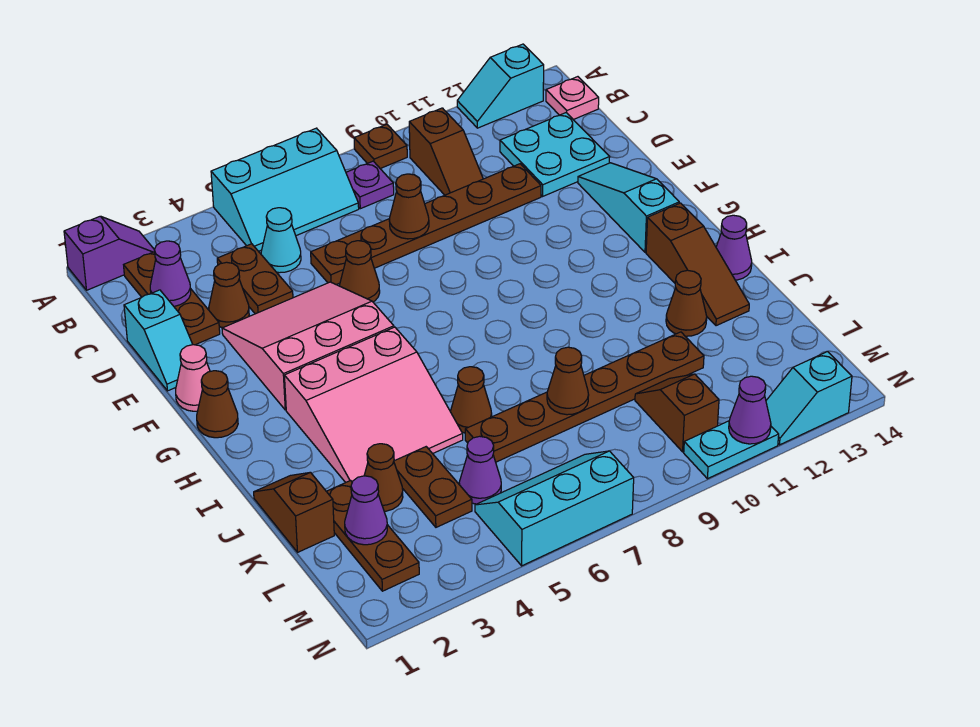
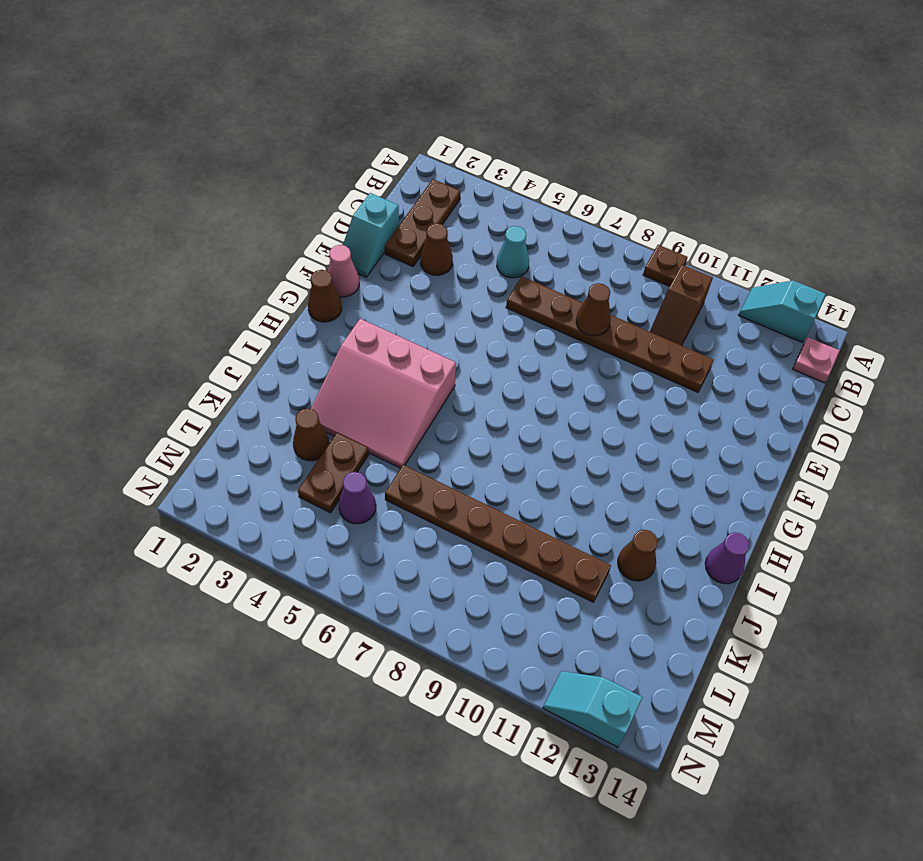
none -> purple 1x2 slope [64,216,155,290]
none -> cyan 2x3 slope [211,128,359,251]
none -> purple 1x1 plate [346,161,394,209]
none -> brown 1x2 plate [217,244,293,314]

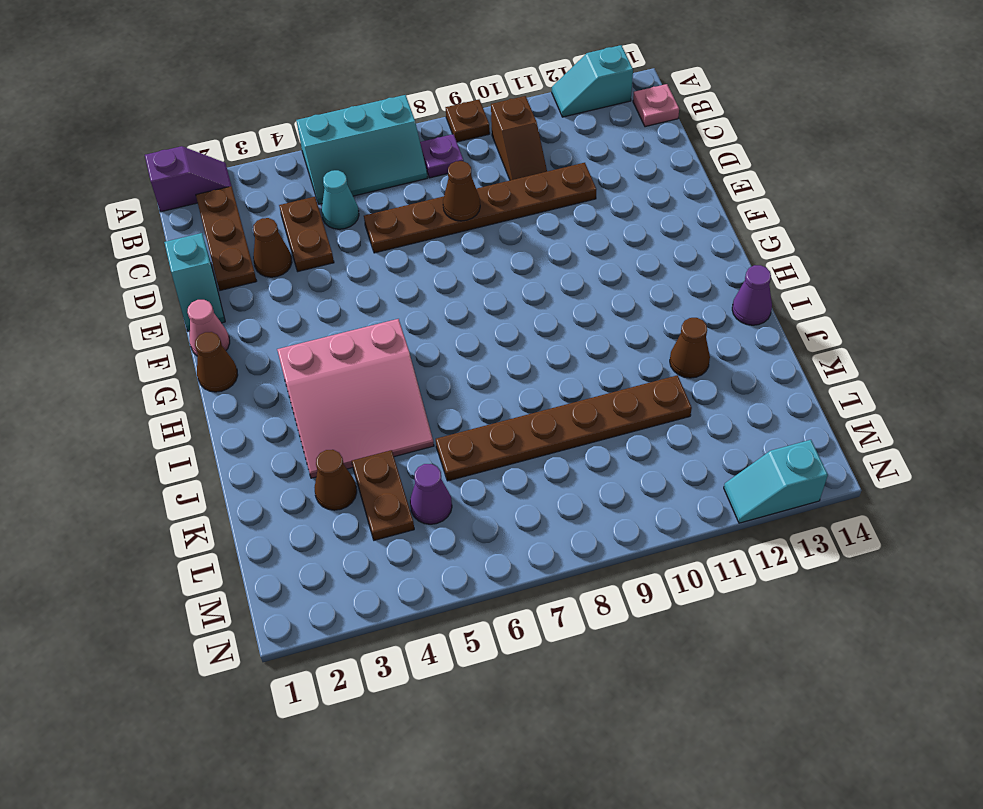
none -> cyan 2x2 plate [500,113,610,196]
none -> pink 3x3 slope [222,282,394,410]
none -> brown 1x1 cone [340,241,380,302]
none -> cyan 1x3 slope [578,163,679,252]

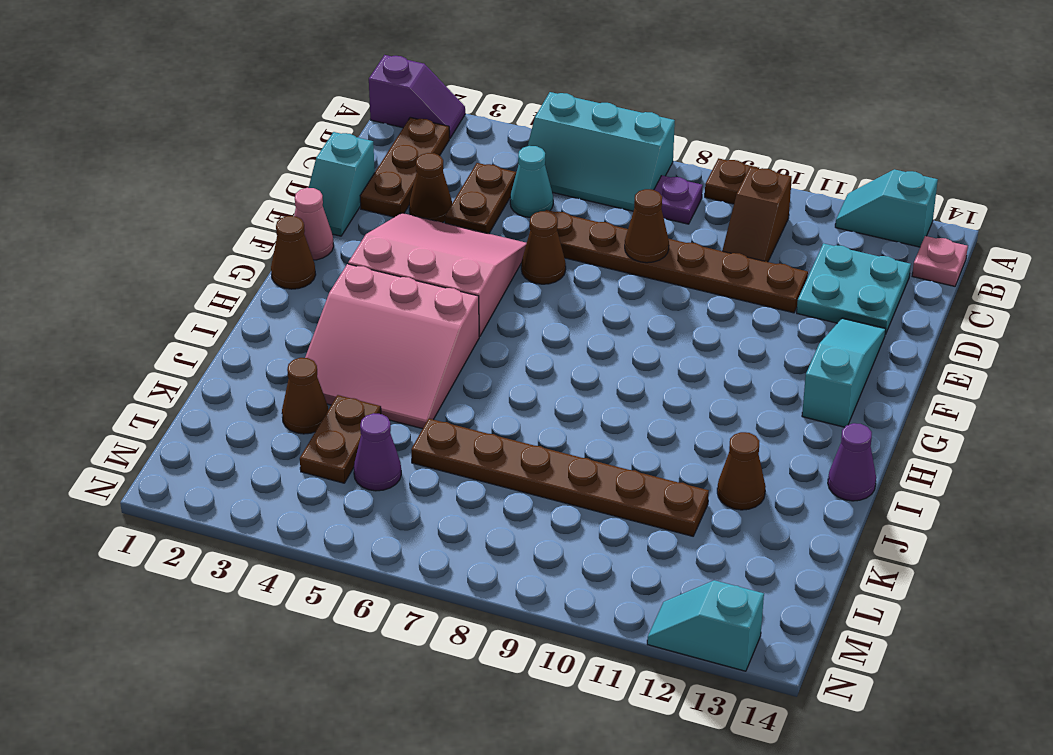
none -> brown 1x3 slope [646,203,749,326]
none -> brown 1x2 slope [254,472,334,552]
none -> brown 1x1 cone [450,367,492,433]
none -> brown 1x3 plate [326,481,419,591]

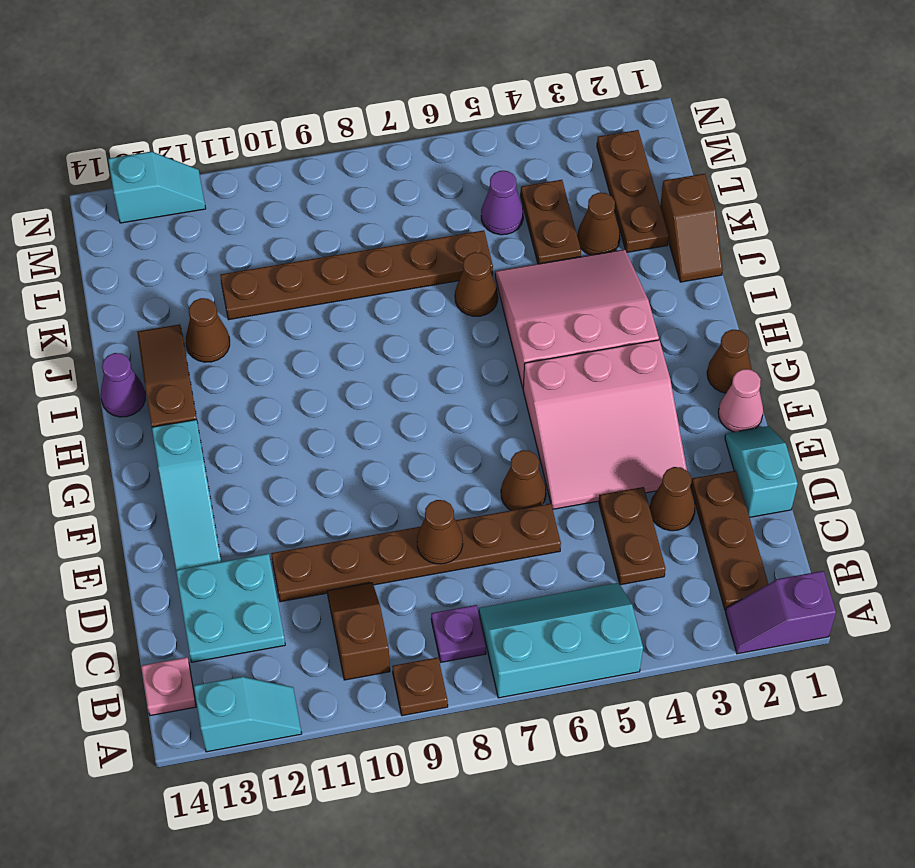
none -> cyan 1x1 cone [261,208,301,273]
none -> brown 1x2 slope [635,374,719,452]
none -> cyan 2x3 slope [475,451,634,566]
none -> cyan 1x2 plate [684,421,779,479]

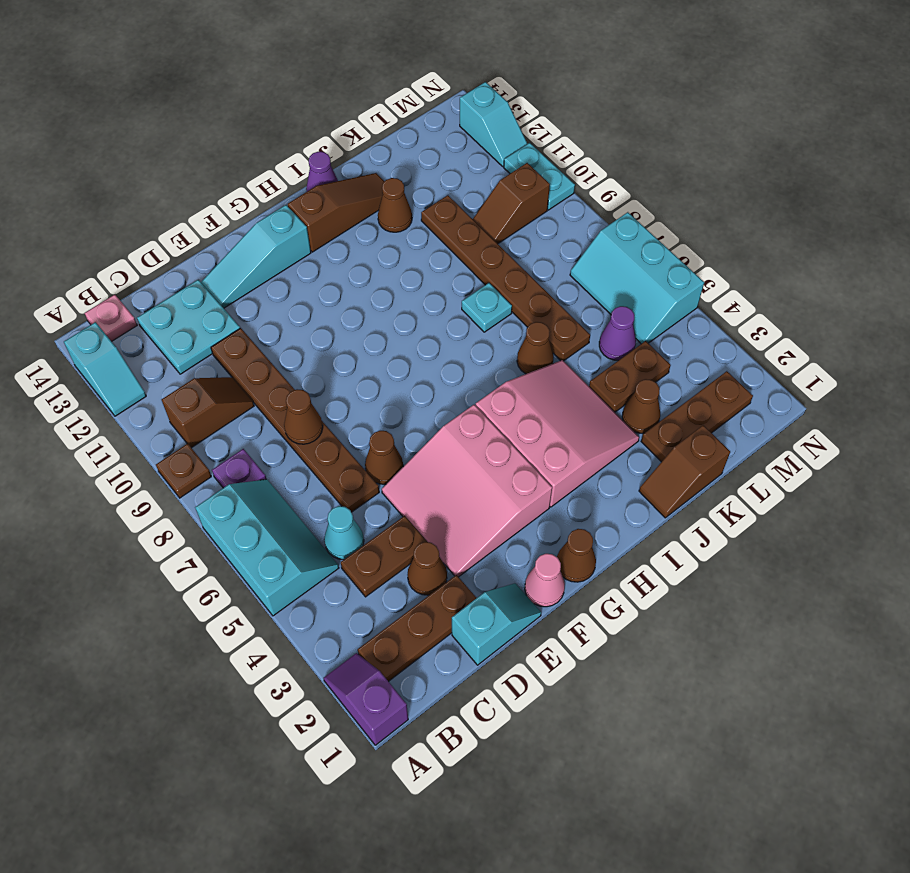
cyan 1x1 plate [462,283,512,332] -> none
none -> purple 1x1 cone [150,241,191,306]
none -> brown 1x1 cone [547,347,589,415]
none -> purple 1x1 cone [345,476,387,545]
none -> purple 1x1 cone [729,376,771,444]

